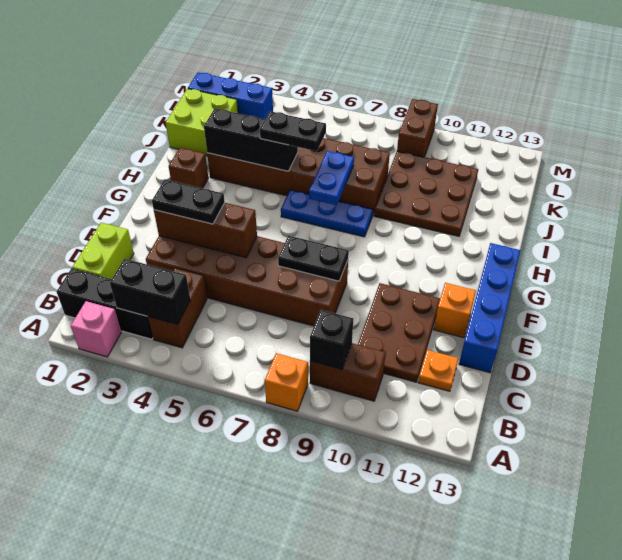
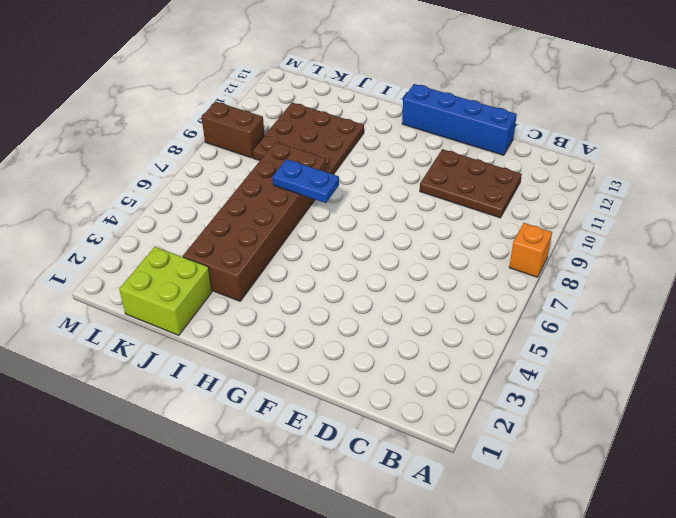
none -> pink 1x1 brick [71,301,121,357]
none -> black 1x3 brick [57,268,153,339]
none -> brown 1x2 brick [148,268,207,348]

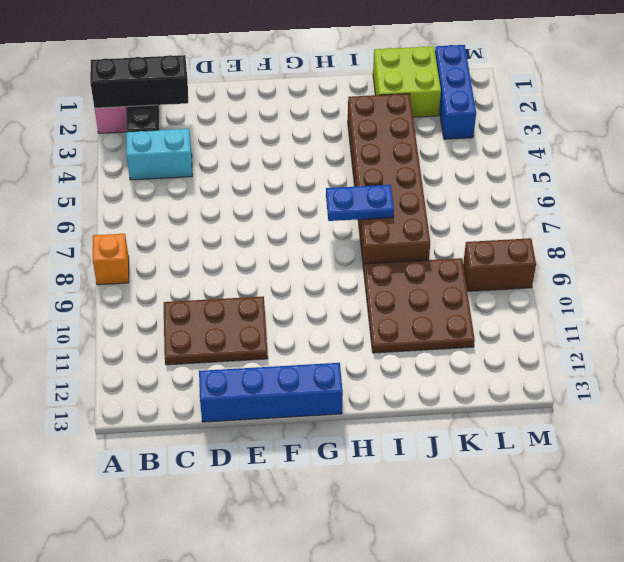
black 1x3 brick [90,55,188,108] -> black 1x3 brick turned to [204,108,298,171]
cyan 1x2 brick [126,129,192,180] -> brown 1x2 brick [148,268,207,348]
none -> brown 1x2 brick [310,343,386,401]
none -> lime 1x2 brick [72,223,134,279]
none -> orange 1x1 plate [418,350,459,391]

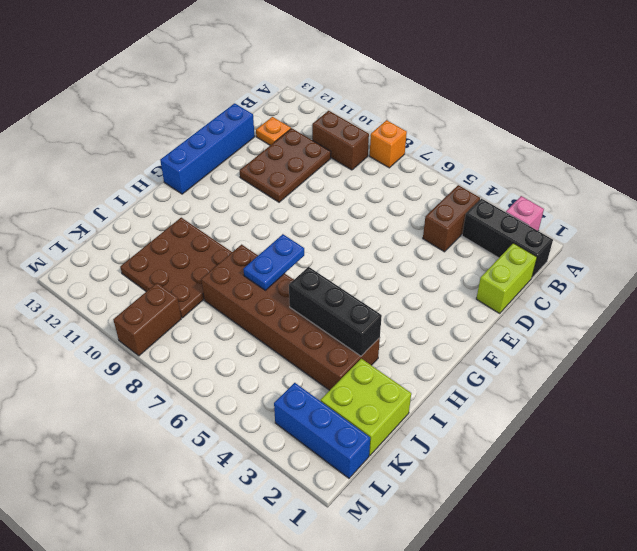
none -> brown 2x6 brick [146,236,348,326]
none -> orange 1x1 brick [434,283,476,338]
none -> brown 1x1 brick [169,148,208,188]

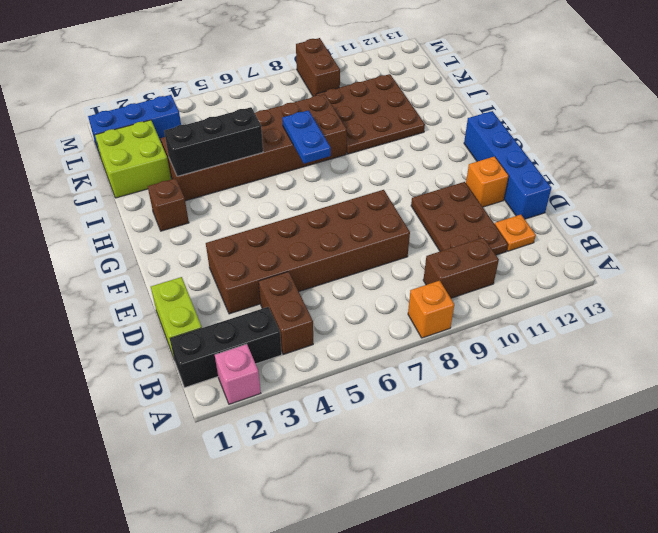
none -> blue 1x3 plate [281,190,373,237]
none -> black 1x2 brick [110,259,191,325]
none -> black 1x1 brick [310,310,353,369]

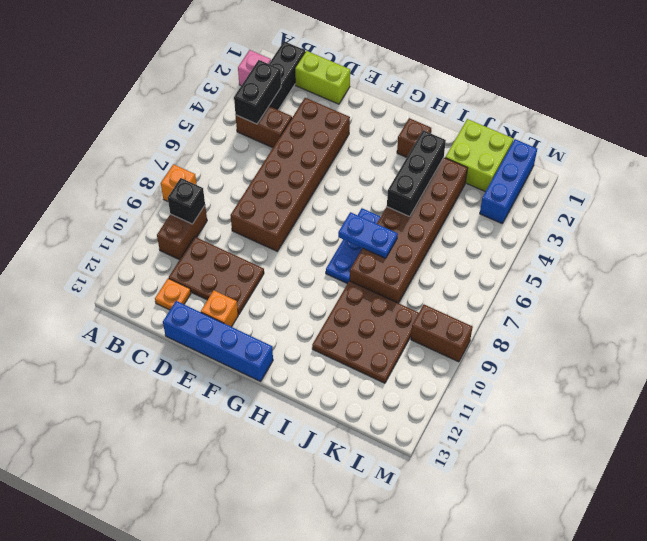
none -> brown 1x3 brick [154,203,257,258]
none -> black 1x2 plate [278,236,349,281]
none -> black 1x2 plate [152,180,225,224]

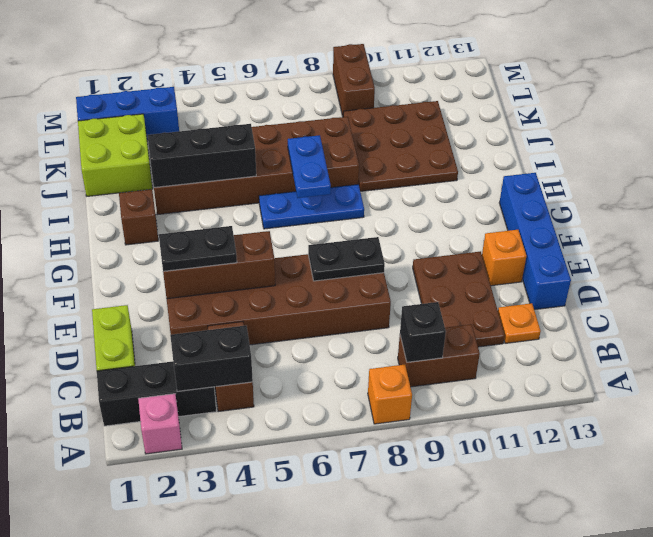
none -> black 1x2 plate [260,111,326,151]

